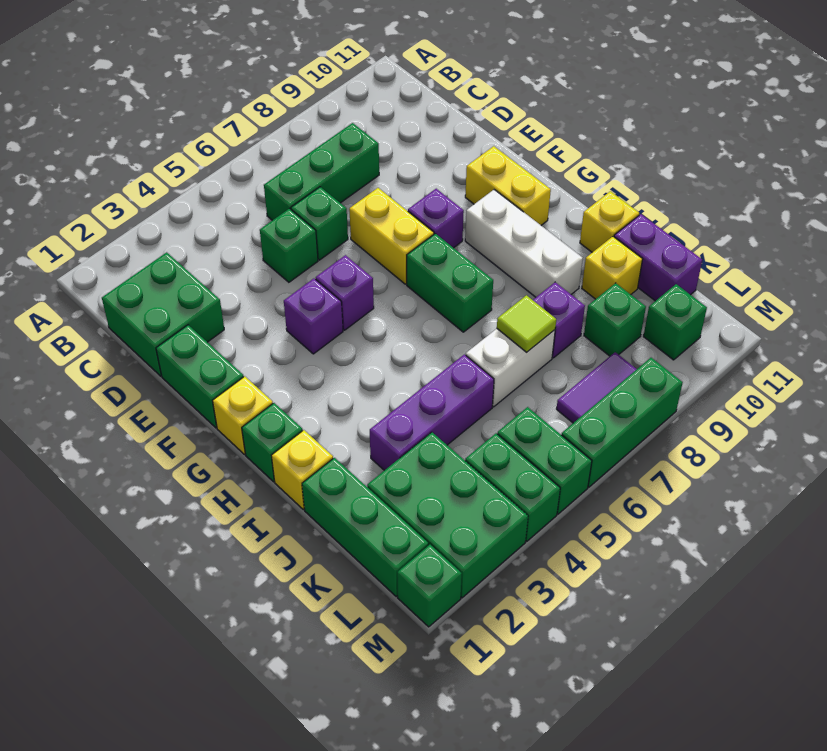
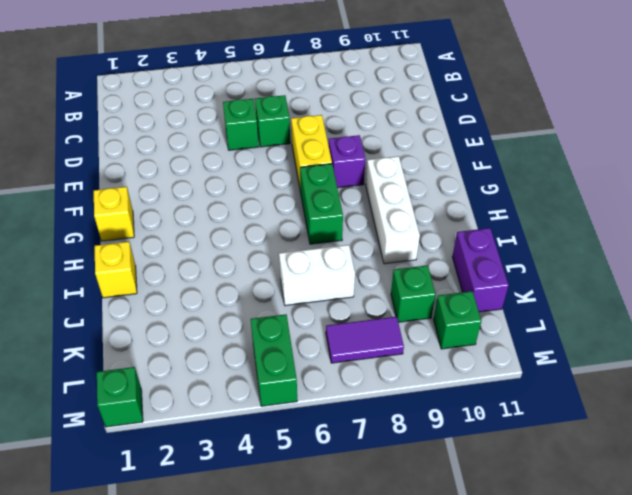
none -> green 2x2 brick [102,252,224,376]
none -> green 1x3 brick [264,123,379,220]
none -> green 1x2 brick [156,325,244,428]
none -> purple 1x1 brick [284,279,343,354]

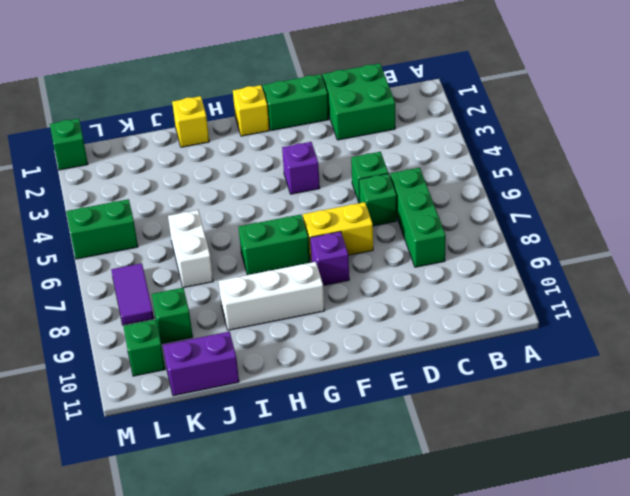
none -> purple 1x1 brick [316,255,374,330]
none -> yellow 1x2 brick [465,146,551,225]
none -> green 1x1 brick [242,403,303,482]
none -> yellow 1x1 brick [580,191,639,252]

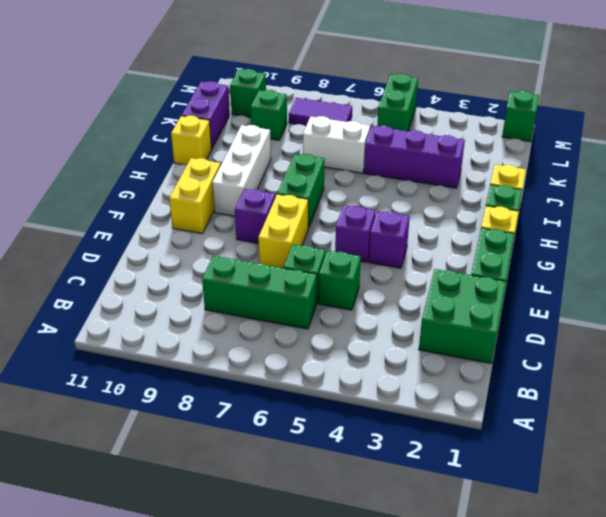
none -> green 1x3 brick [302,458,428,596]
none -> purple 1x1 brick [533,282,585,358]
none -> yellow 1x1 brick [582,236,643,299]
none -> green 2x3 brick [367,432,528,598]

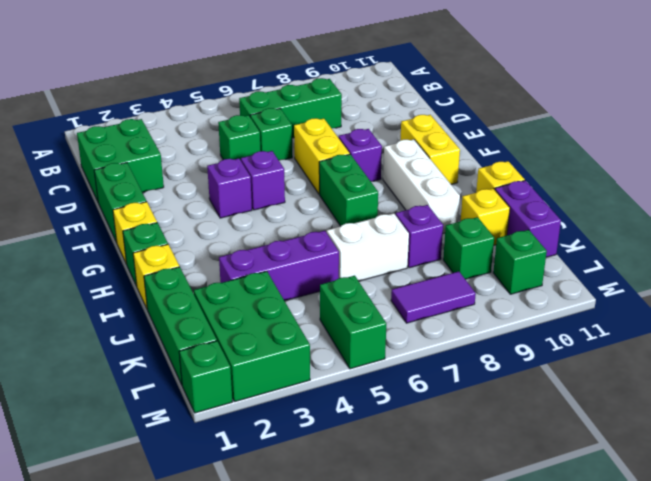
none -> green 1x2 brick [465,433,560,541]
none -> green 1x3 brick [562,358,683,487]
none -> lime 1x1 tile [497,295,556,353]

